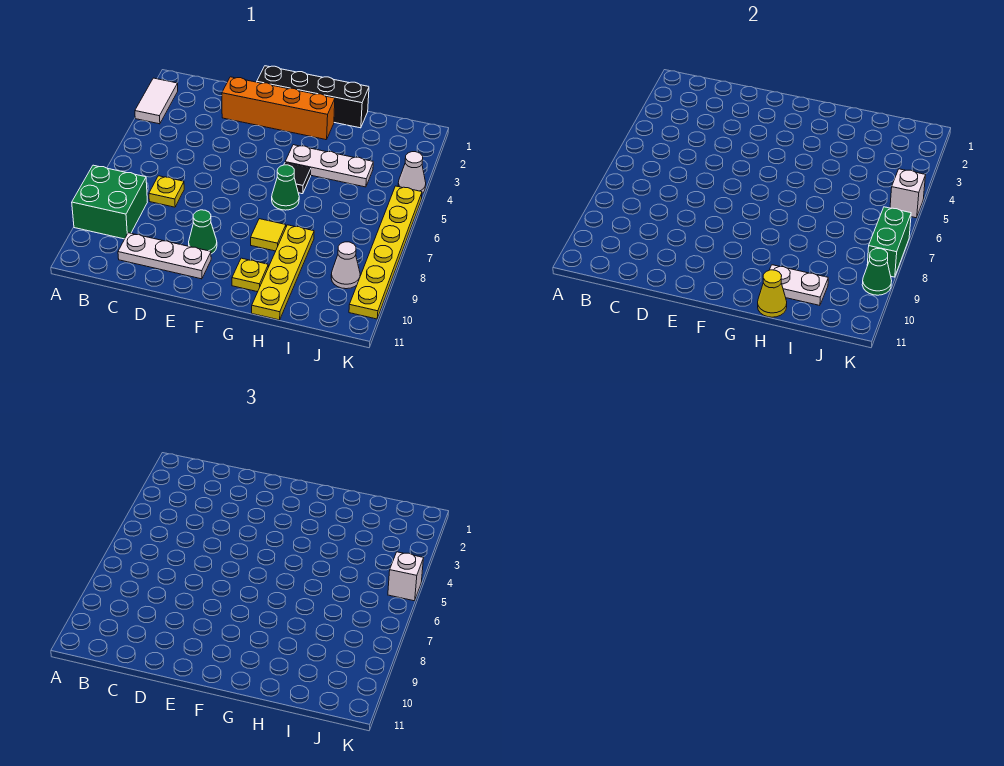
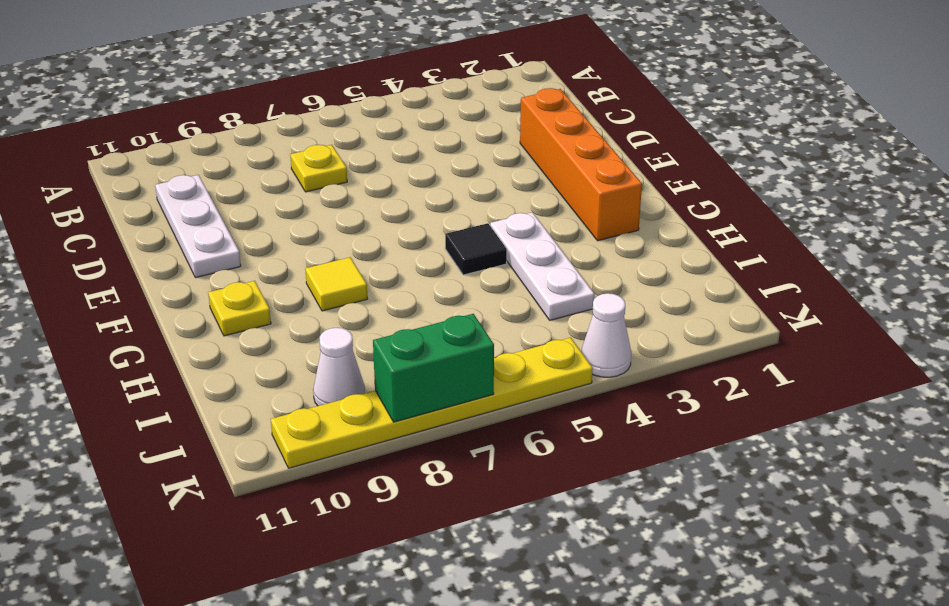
none -> white 1x2 tile [135,78,178,124]
none -> green 2x2 brick [72,165,147,239]
none -> black 1x4 brick [257,66,369,128]

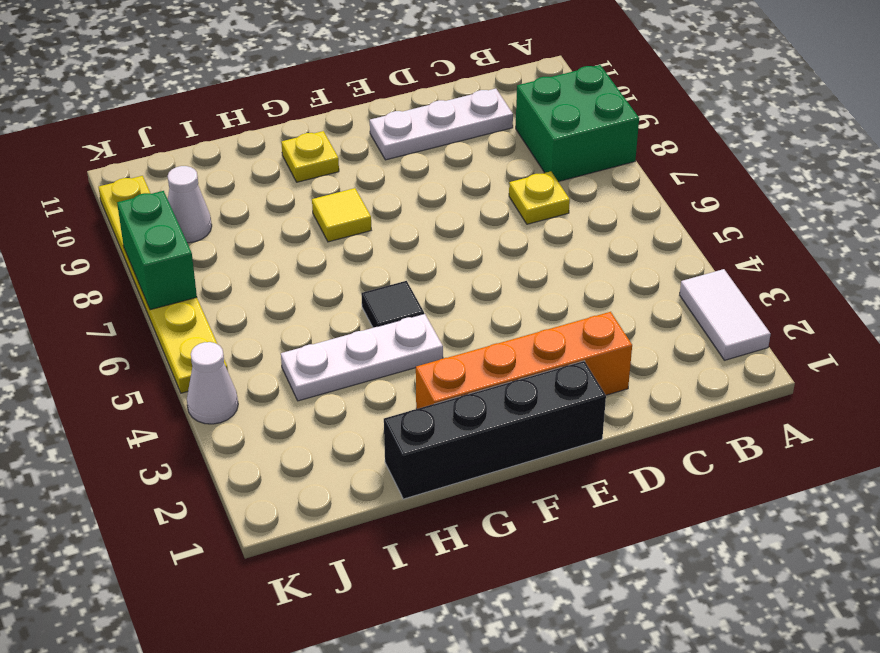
none -> green 1x1 cone [189,210,217,254]
none -> green 1x1 cone [272,165,299,210]
none -> yellow 1x4 plate [252,225,314,320]

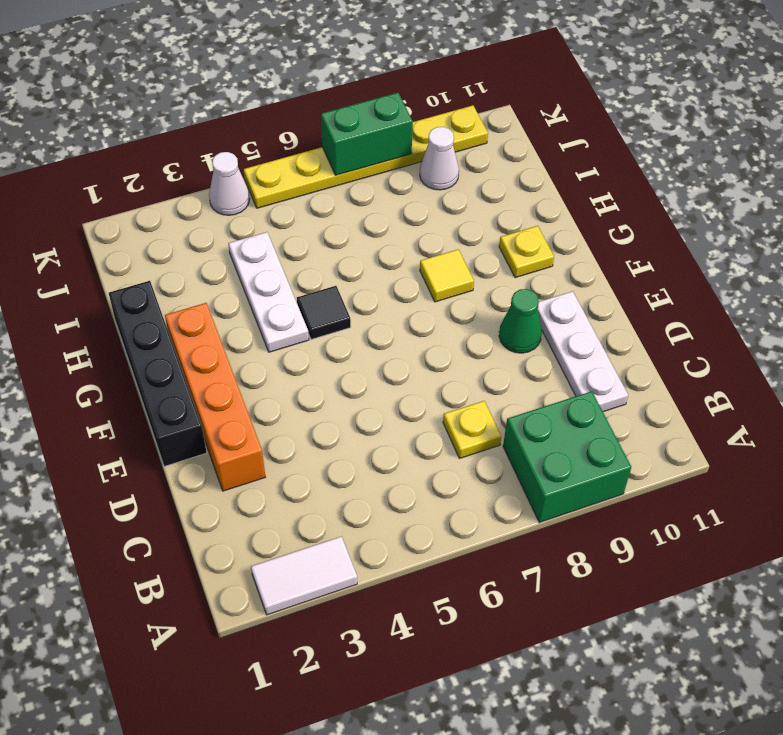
none -> green 1x1 cone [272,165,299,210]
none -> yellow 1x4 plate [252,225,314,320]
none -> white 1x2 plate [770,265,828,305]

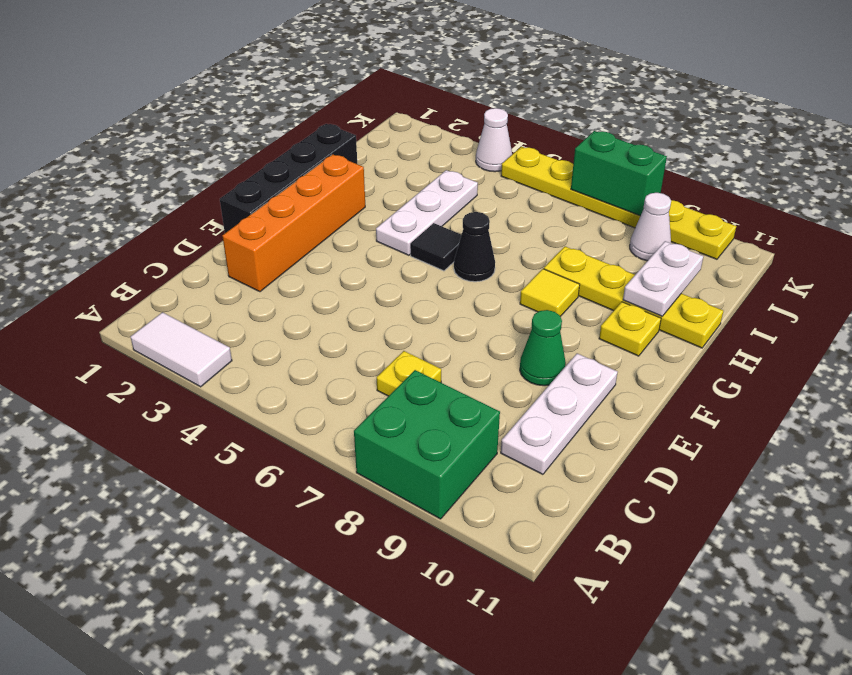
black 1x1 cone [454,212,495,282] -> green 1x1 cone [272,165,299,210]
none -> yellow 1x1 cone [758,270,787,317]
none -> white 1x1 brick [890,169,925,218]
none -> green 1x1 cone [862,248,892,295]

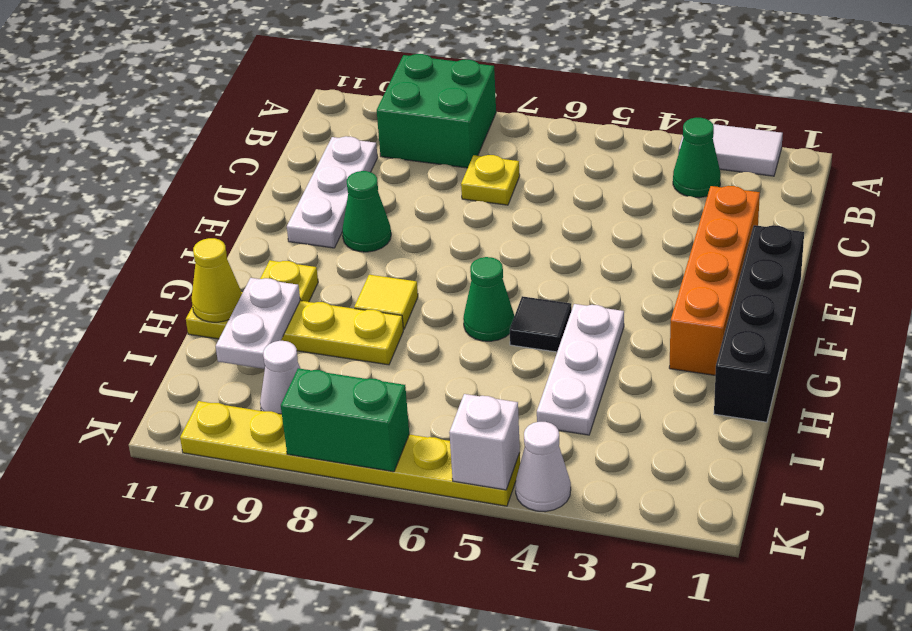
green 1x1 cone [673,118,721,198] -> green 1x1 cone moved to [862,248,892,295]
none -> white 1x1 brick [388,552,423,601]

